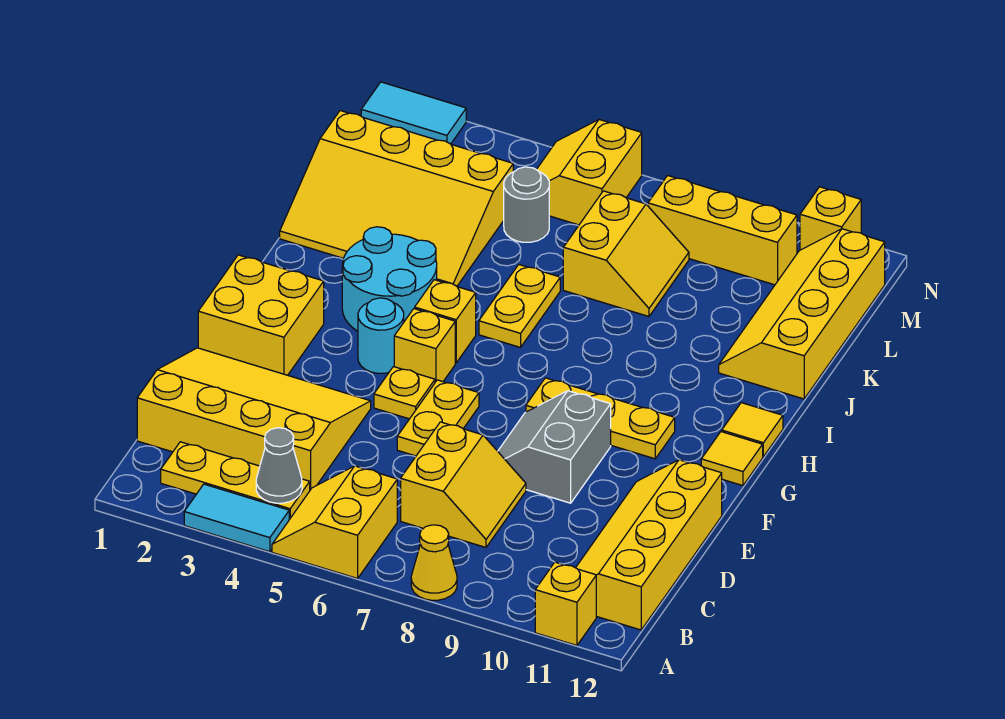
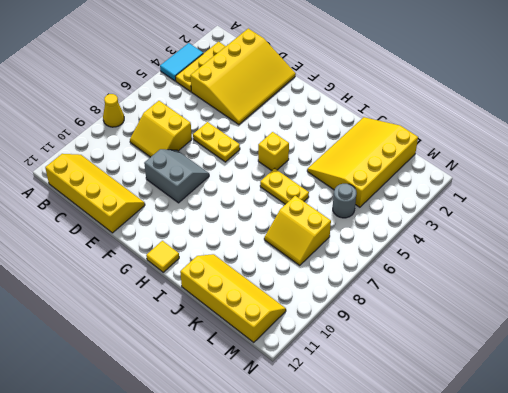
none -> yellow 2x2 slope [272,466,397,578]
none -> yellow 1x1 brick [535,562,596,645]
none -> yellow 2x2 brick [198,255,324,375]

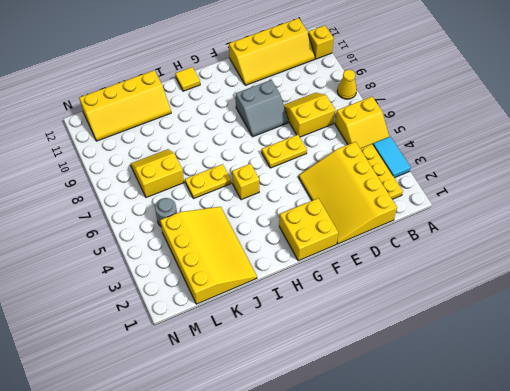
none -> yellow 1x1 plate [374,367,435,419]
none -> cyan 1x1 round brick [358,298,404,373]
none -> yellow 1x1 brick [394,309,455,382]

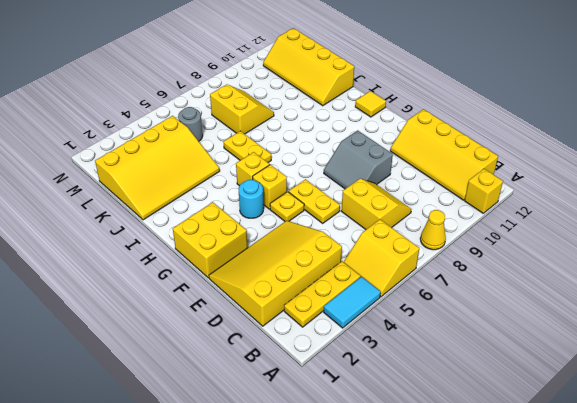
none -> yellow 1x3 plate [526,378,675,459]
none -> yellow 1x1 tile [701,432,763,486]
none -> cyan 2x2 round brick [342,227,437,331]

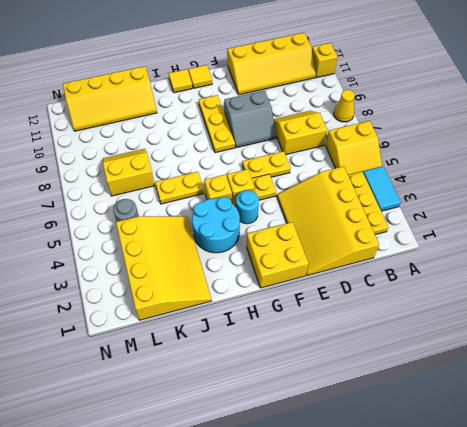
none -> yellow 2x2 slope [536,120,642,225]
none -> yellow 1x3 brick [648,176,797,285]
none -> cyan 1x2 tile [361,82,466,144]

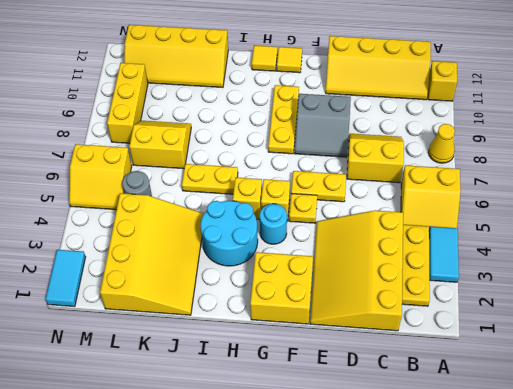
none -> yellow 1x1 brick [800,187,861,250]
none -> grey 1x1 cone [256,428,302,503]

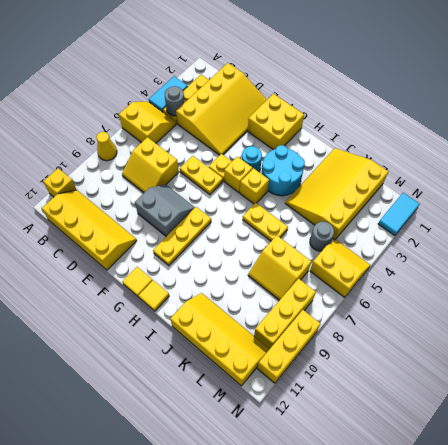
grey 1x1 round brick [165,86,185,116] -> grey 1x1 cone [256,428,302,503]
yellow 1x3 brick [257,310,320,383] -> yellow 1x1 brick [800,187,861,250]

